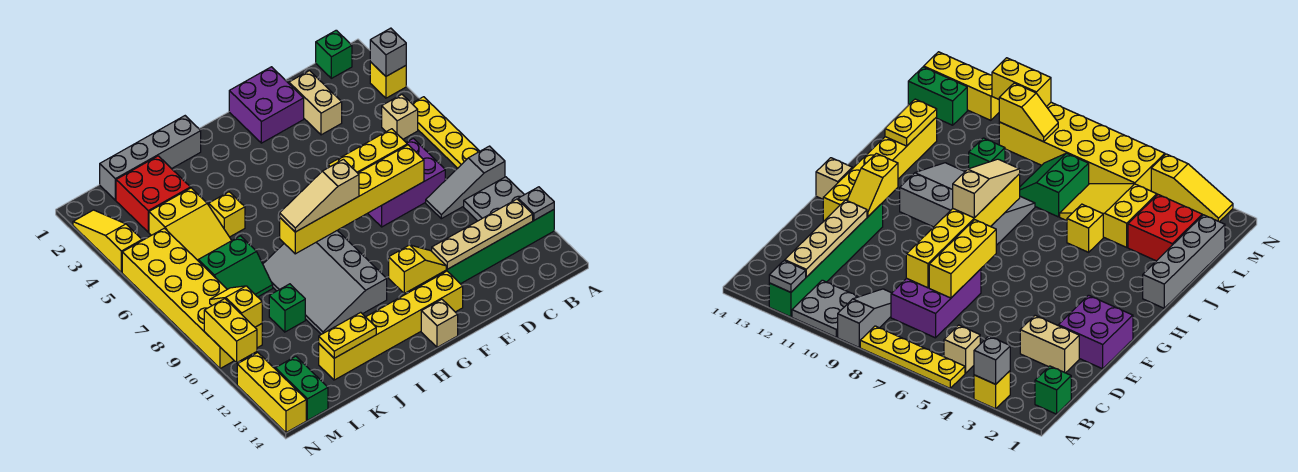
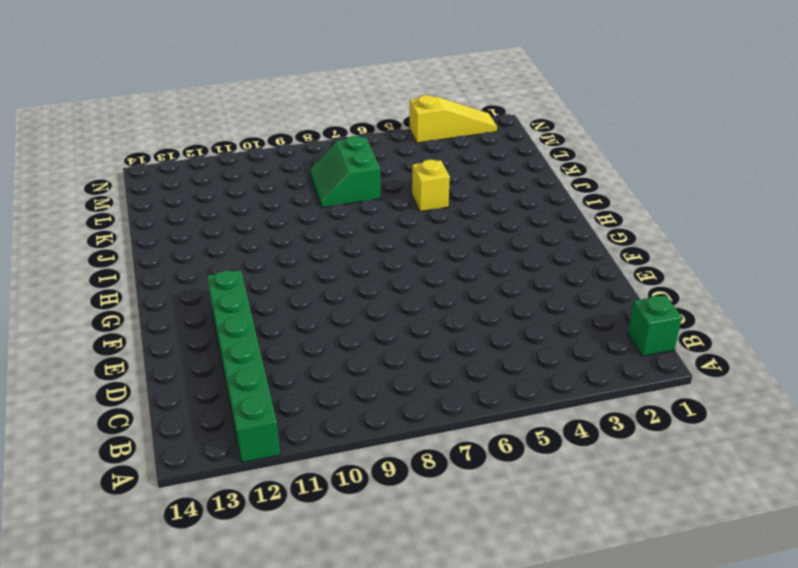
none -> yellow 1x1 brick [370,62,406,98]
none -> yellow 1x4 plate [412,97,480,168]
none -> grey 1x3 slope [426,146,505,219]
none -> grey 2x2 plate [464,177,524,221]

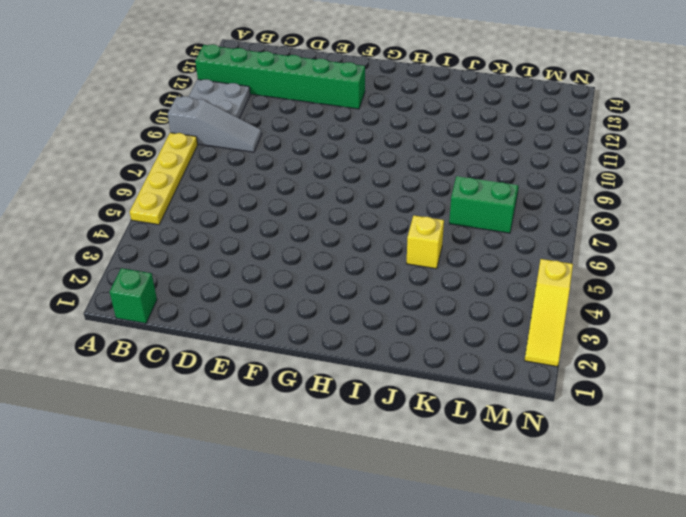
none -> yellow 1x1 brick [370,62,406,98]
none -> tan 1x1 brick [382,95,418,139]
none -> purple 2x3 brick [368,139,445,227]
none -> tan 1x2 brick [289,71,342,135]

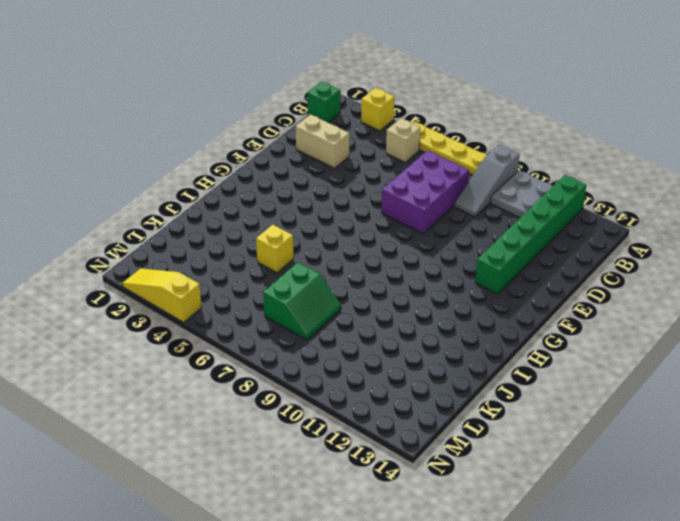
none -> purple 2x2 brick [229,67,304,143]
none -> yellow 1x6 brick [319,271,463,380]
none -> tan 1x1 brick [421,299,458,347]
none -> grey 3x4 slope [263,231,387,334]

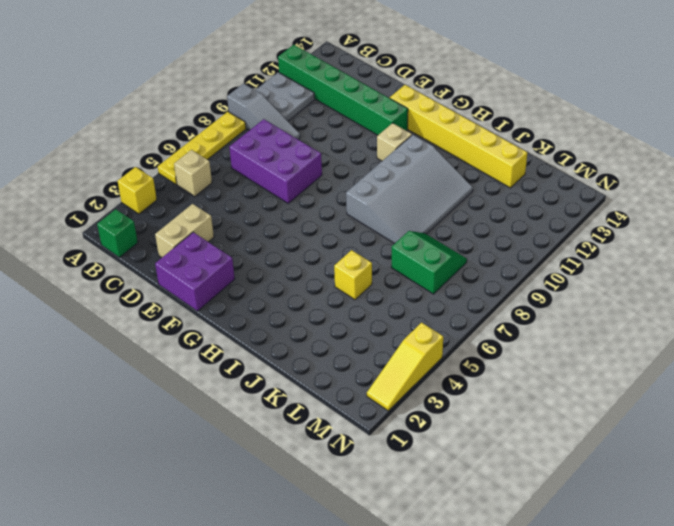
tan 1x1 brick [377,123,412,161] -> tan 1x1 brick moved to [421,299,458,347]
none -> grey 1x4 brick [100,116,201,200]
none -> red 2x2 brick [116,156,190,232]
none -> yellow 2x3 slope [149,188,232,260]
none -> green 1x1 brick [269,284,305,332]

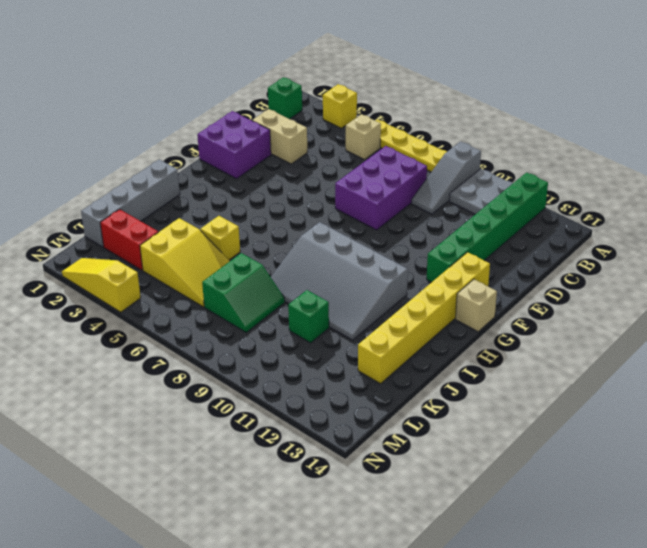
red 1x2 brick [100,209,158,270] -> red 2x2 brick [116,156,190,232]
none -> yellow 2x6 brick [122,228,262,369]
none -> green 1x2 brick [275,356,328,420]
none -> yellow 1x3 brick [237,353,306,432]
none -> grey 1x1 brick [370,28,406,76]

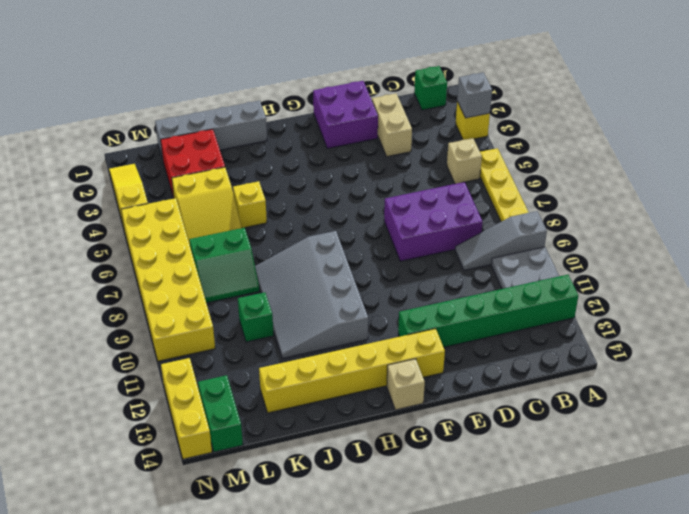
none -> grey 1x1 plate [518,187,554,220]
none -> tan 1x4 plate [432,199,533,269]
none -> yellow 1x3 brick [328,129,407,173]
none -> yellow 1x6 brick [280,145,424,254]

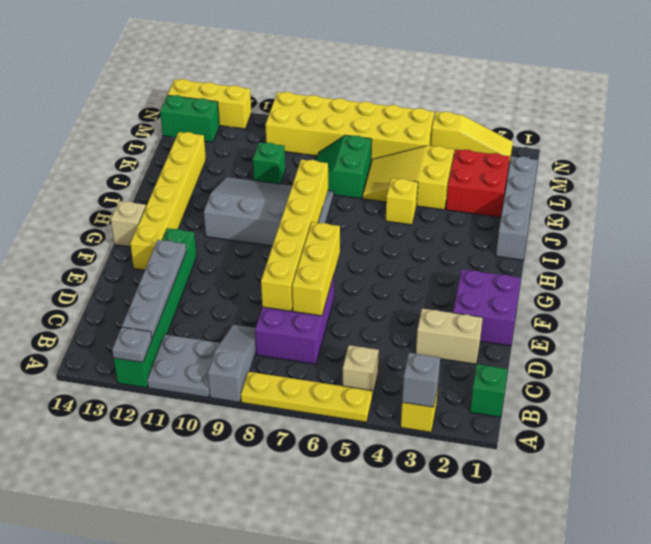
grey 1x4 plate [122,240,186,338] -> tan 1x4 plate [432,199,533,269]
none -> yellow 1x2 slope [389,245,446,293]
none -> yellow 1x2 plate [319,312,376,358]
none -> yellow 1x2 slope [210,286,262,327]
none -> yellow 1x2 brick [204,299,257,363]

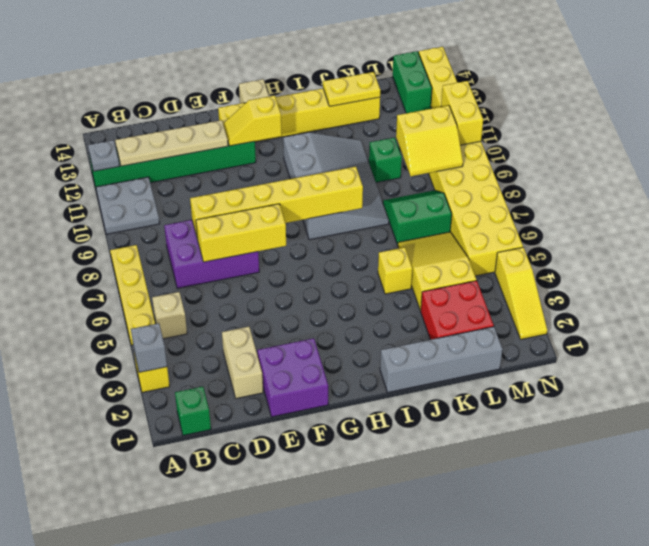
yellow 2x2 slope [396,105,463,176] -> yellow 1x2 slope [210,286,262,327]
none -> grey 1x3 slope [426,146,505,219]
none -> tan 1x3 slope [280,159,359,232]

